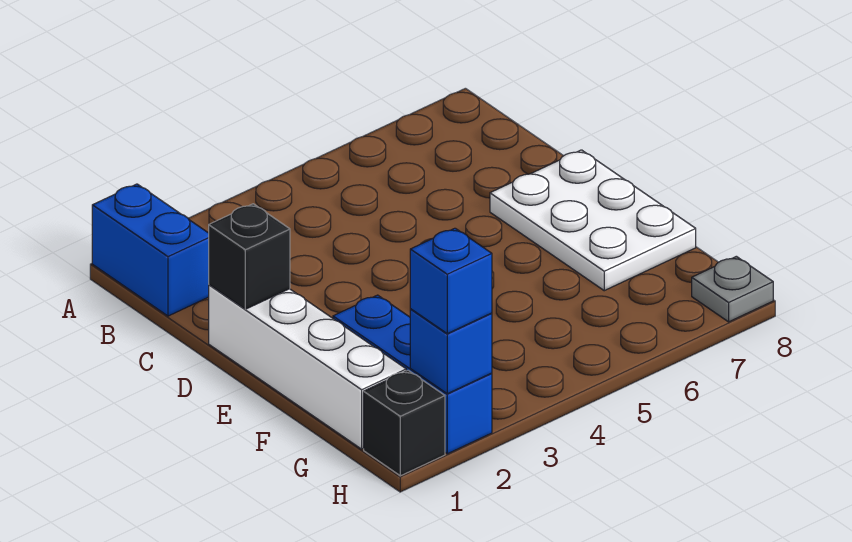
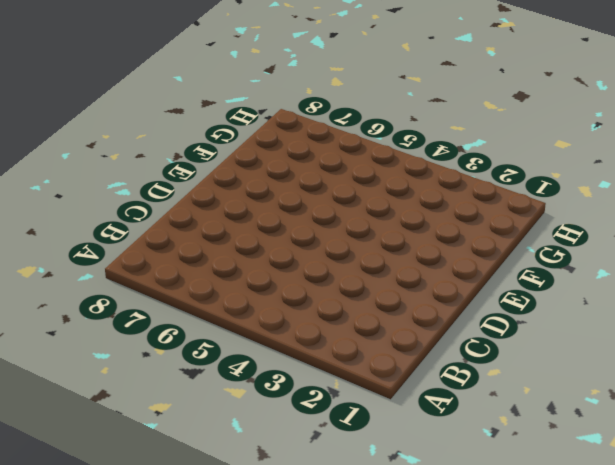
none -> blue 1x2 brick [92,184,209,316]
none -> white 1x4 brick [209,285,406,449]

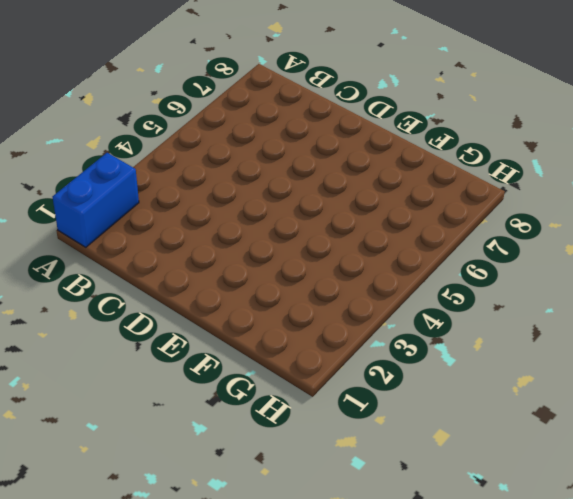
blue 1x2 brick [53,153,139,247] -> blue 1x2 brick turned to [92,184,209,316]
none -> white 1x4 brick [209,285,406,449]
none -> white 2x3 plate [490,150,696,291]

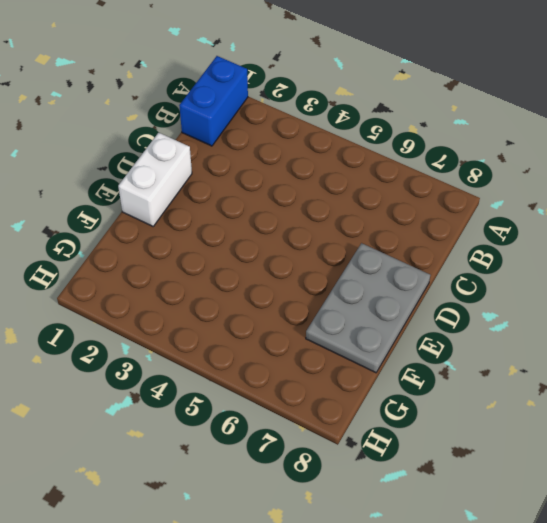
white 1x2 brick [118,133,192,226] -> white 1x4 brick [209,285,406,449]
grey 2x3 plate [306,243,430,373] -> white 2x3 plate [490,150,696,291]
none -> blue 1x3 brick [333,295,492,454]
none -> black 1x1 brick [364,370,445,476]

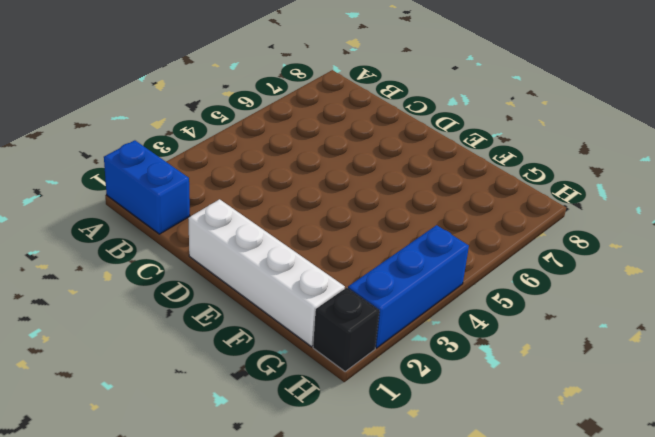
blue 1x3 brick [348,225,469,348] -> blue 1x3 brick turned to [333,295,492,454]
none -> white 2x3 plate [490,150,696,291]
none -> grey 1x1 plate [692,256,773,322]

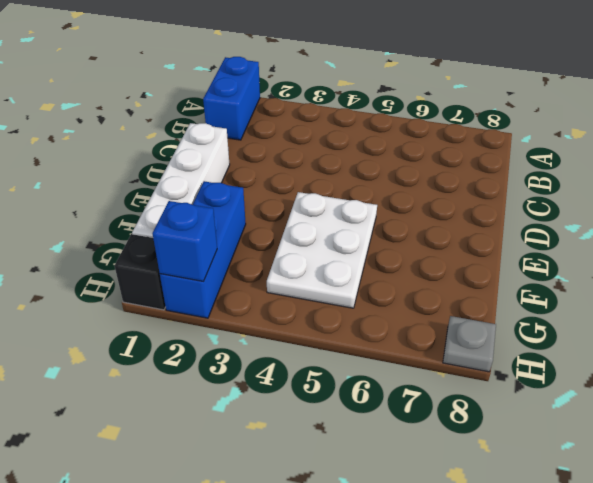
white 2x3 plate [267,192,377,308] -> white 2x3 plate moved to [490,150,696,291]
none -> black 1x1 brick [209,204,290,309]
none -> blue 1x1 brick [410,228,492,334]

